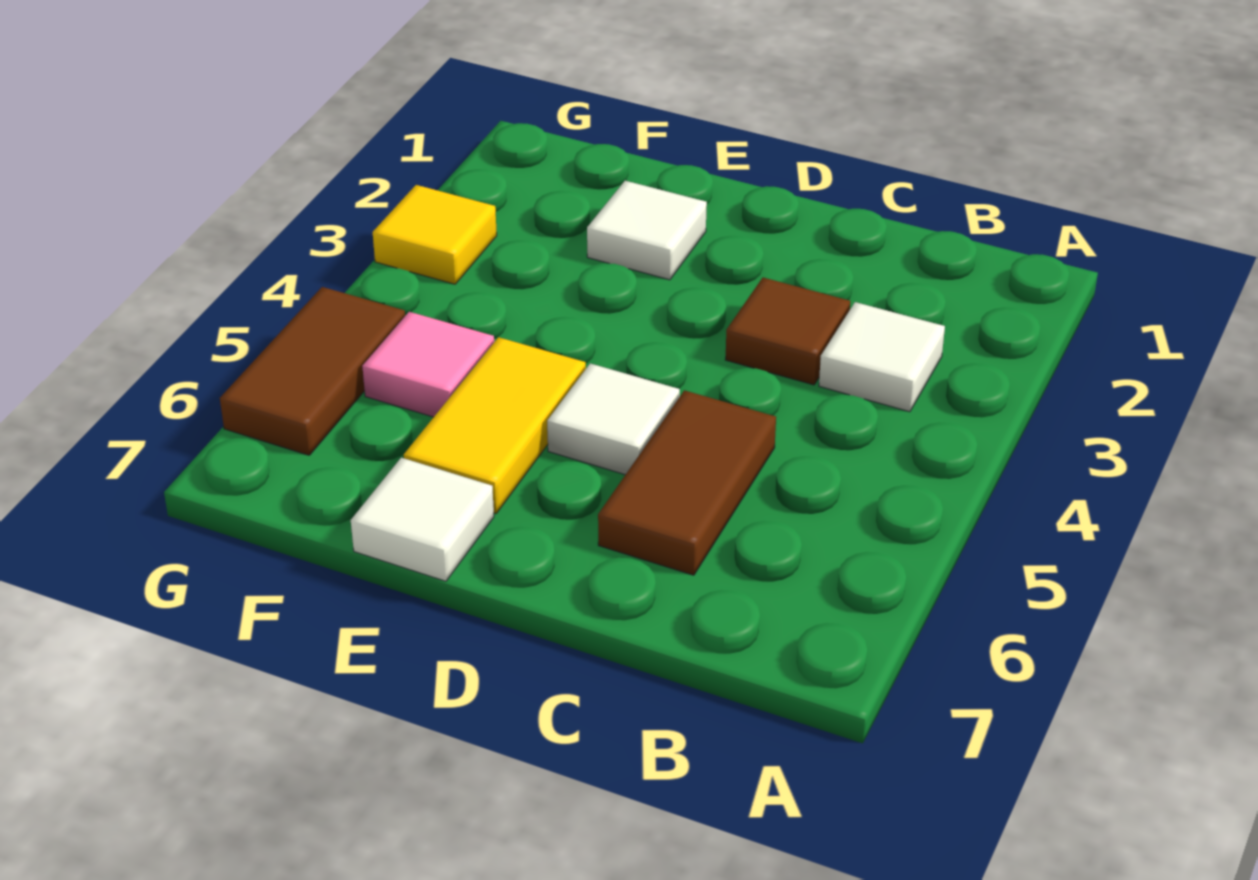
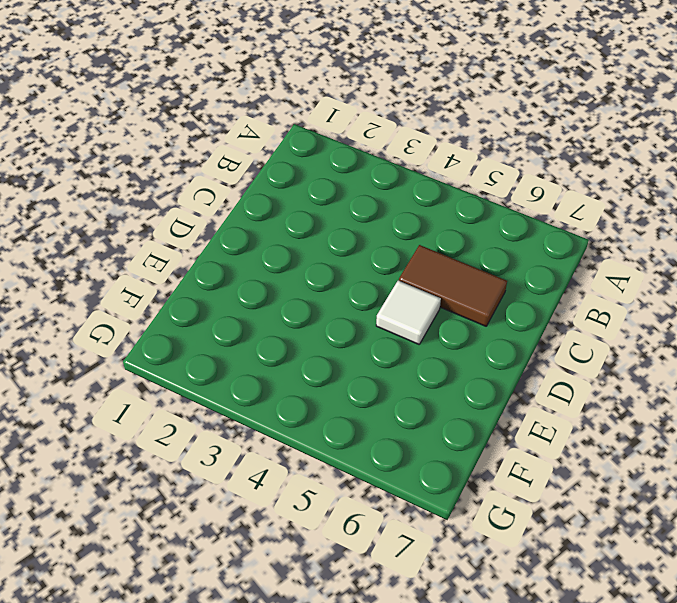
none -> white 1x1 tile [819,302,945,412]
none -> brown 1x1 tile [725,278,850,385]

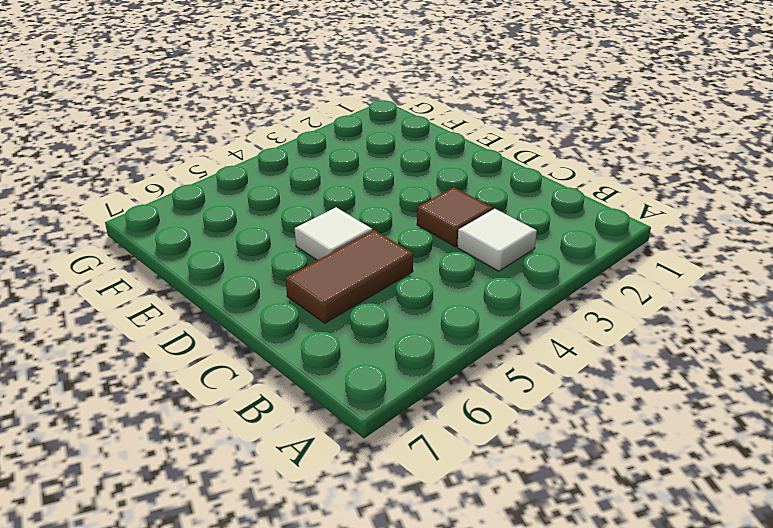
none -> white 1x1 tile [587,181,707,280]
none -> yellow 1x2 tile [404,337,586,514]

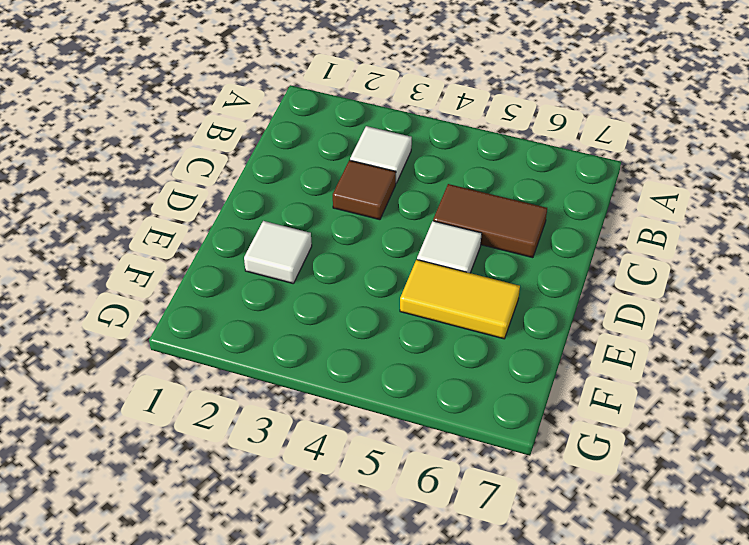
none -> white 1x1 tile [351,458,494,581]
none -> pink 1x1 tile [362,312,494,417]

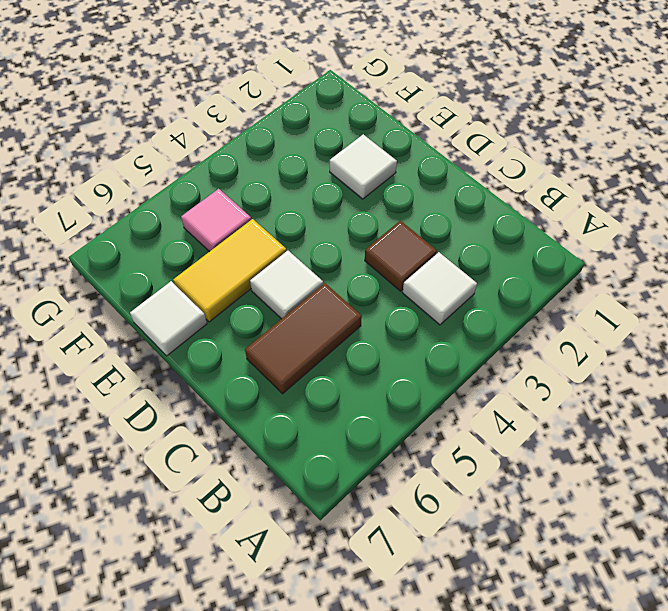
none -> yellow 1x1 tile [373,185,497,284]
none -> brown 1x2 tile [220,287,405,455]

